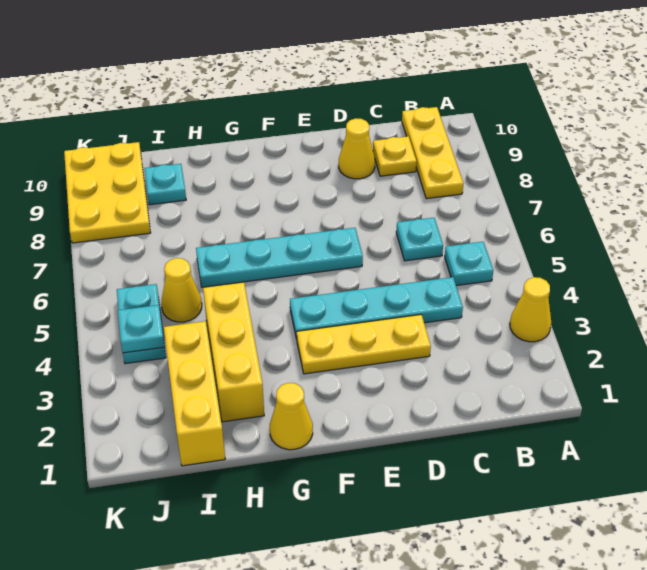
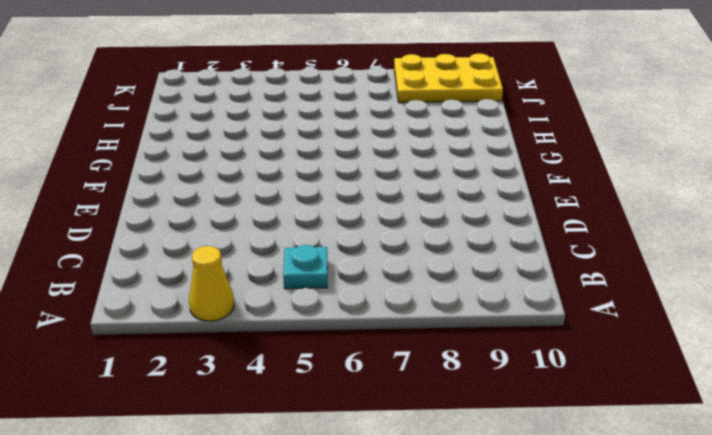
none -> yellow 1x3 plate [402,107,463,199]
none -> cyan 1x4 plate [290,277,463,339]
none -> cyan 1x1 plate [396,218,443,261]

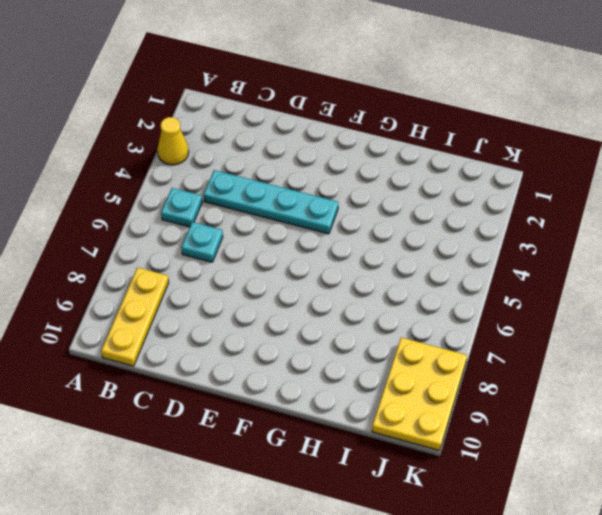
none -> yellow 1x1 plate [373,136,417,176]
none -> yellow 1x3 plate [297,315,431,374]
none -> yellow 1x1 cone [339,118,375,179]

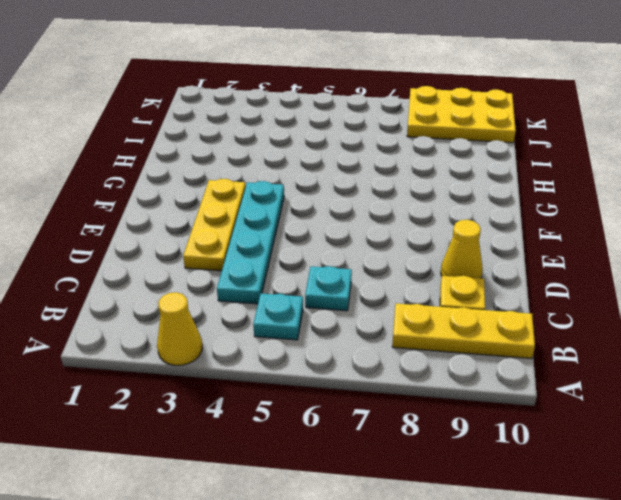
none -> cyan 1x4 plate [196,228,363,287]
none -> yellow 1x1 cone [270,383,313,450]
none -> yellow 1x3 brick [203,282,264,422]

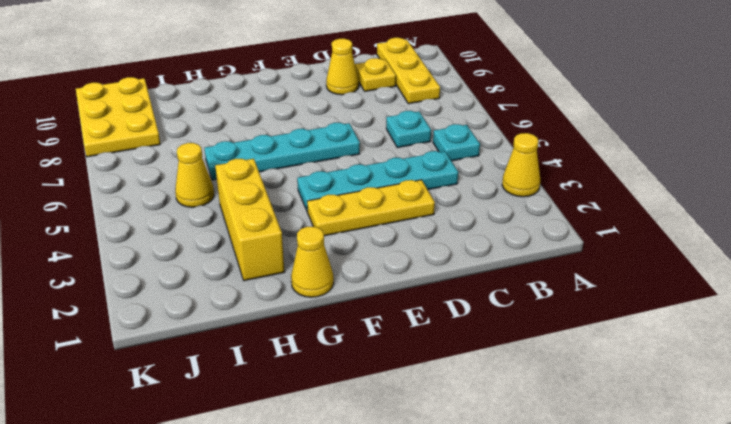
none -> yellow 1x3 brick [164,321,225,466]
none -> cyan 1x1 plate [144,164,186,205]
none -> cyan 1x2 plate [117,284,166,364]

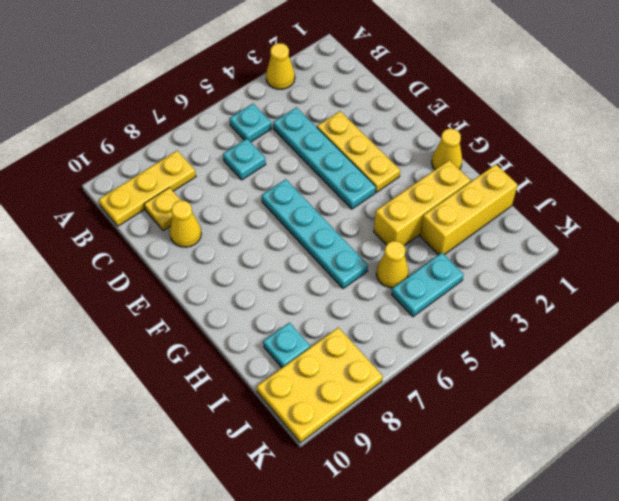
none -> cyan 1x1 plate [118,305,164,353]

